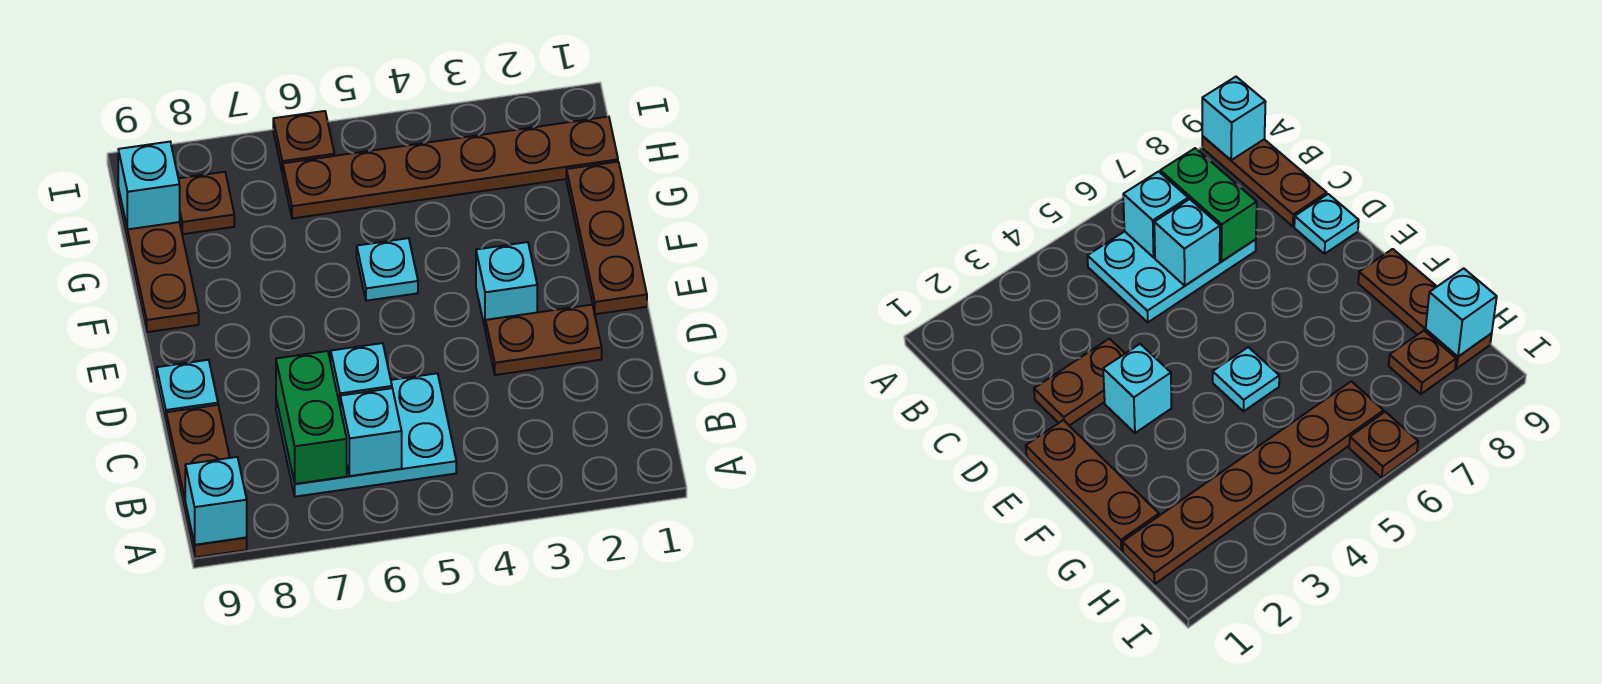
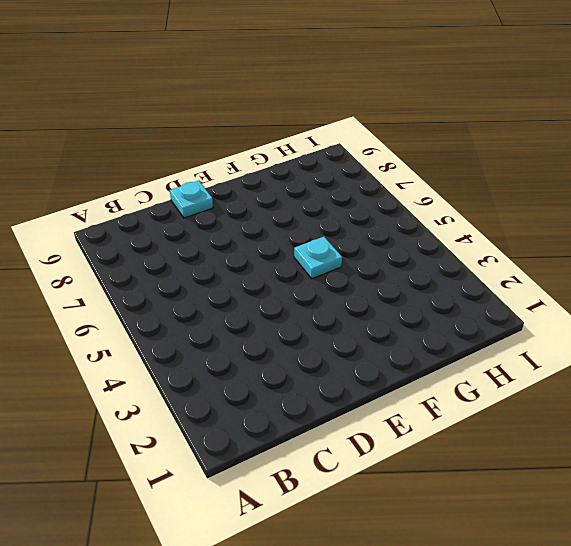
none -> brown 1x3 plate [166,405,247,557]
none -> cyan 2x3 plate [276,373,456,497]
none -> brown 1x2 plate [486,305,602,375]

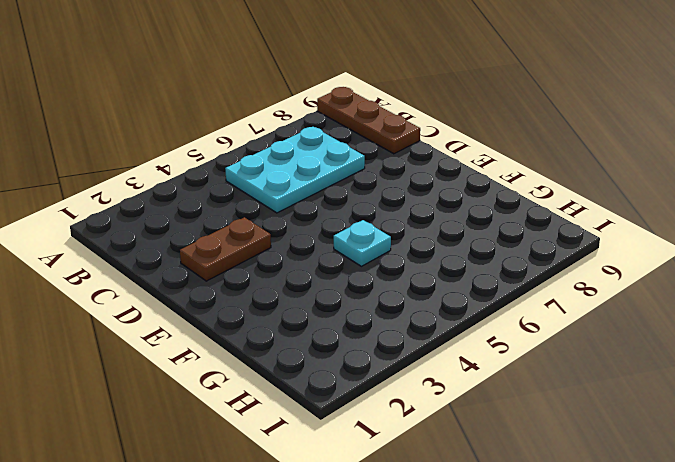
none -> cyan 1x1 plate [157,360,218,421]
none -> brown 1x3 plate [566,162,647,314]
none -> cyan 1x1 brick [476,242,537,330]

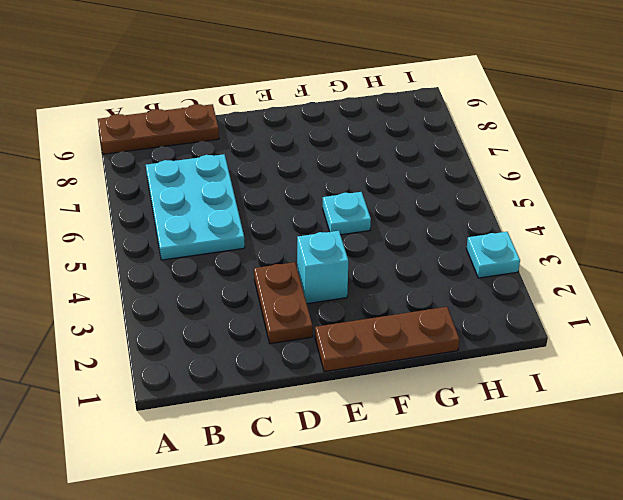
cyan 1x1 plate [467,232,520,278] -> cyan 1x1 plate moved to [157,360,218,421]
none -> brown 1x3 plate [118,188,199,332]
none -> brown 1x6 plate [283,117,618,218]
none -> brown 1x1 plate [178,172,234,234]

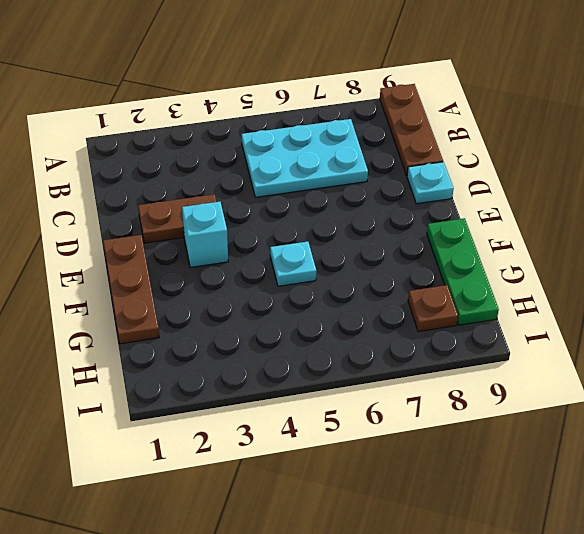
green 1x3 plate [427,218,499,325] -> brown 1x3 plate [118,188,199,332]
none -> brown 1x6 plate [283,117,618,218]
none -> brown 1x1 plate [273,111,334,173]
none -> cyan 1x1 brick [185,457,247,545]

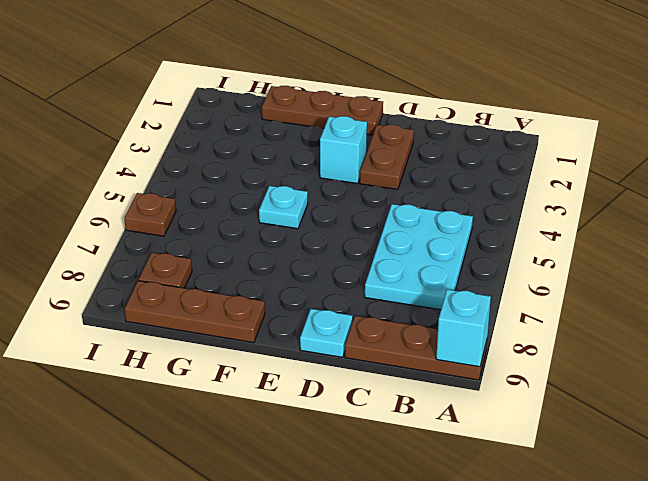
none -> brown 1x6 plate [283,117,618,218]
none -> cyan 1x1 brick [340,388,402,476]
none -> green 1x2 brick [276,351,347,484]

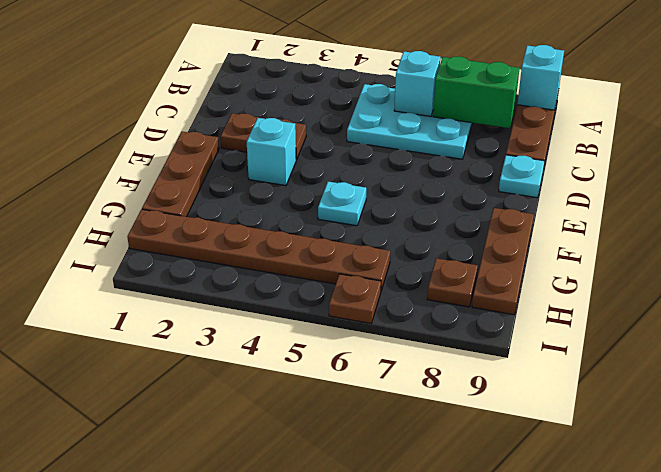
green 1x2 brick [433,57,519,128] -> green 1x2 brick turned to [276,351,347,484]
none -> cyan 1x1 brick [331,343,392,404]
none -> cyan 1x1 brick [118,142,180,230]

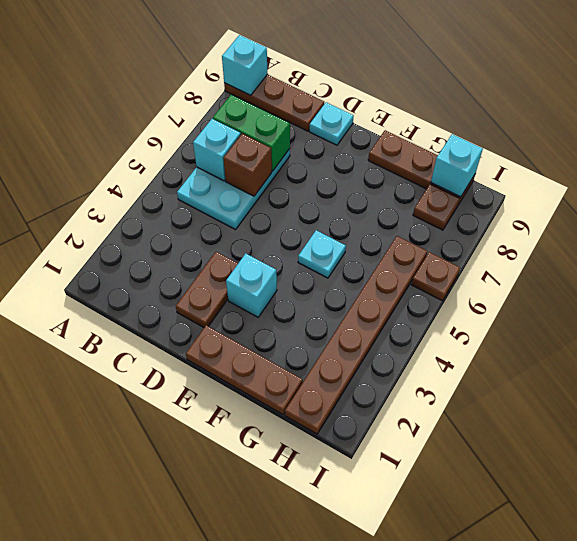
brown 1x1 brick [223,134,272,196] -> cyan 1x1 brick [331,343,392,404]

